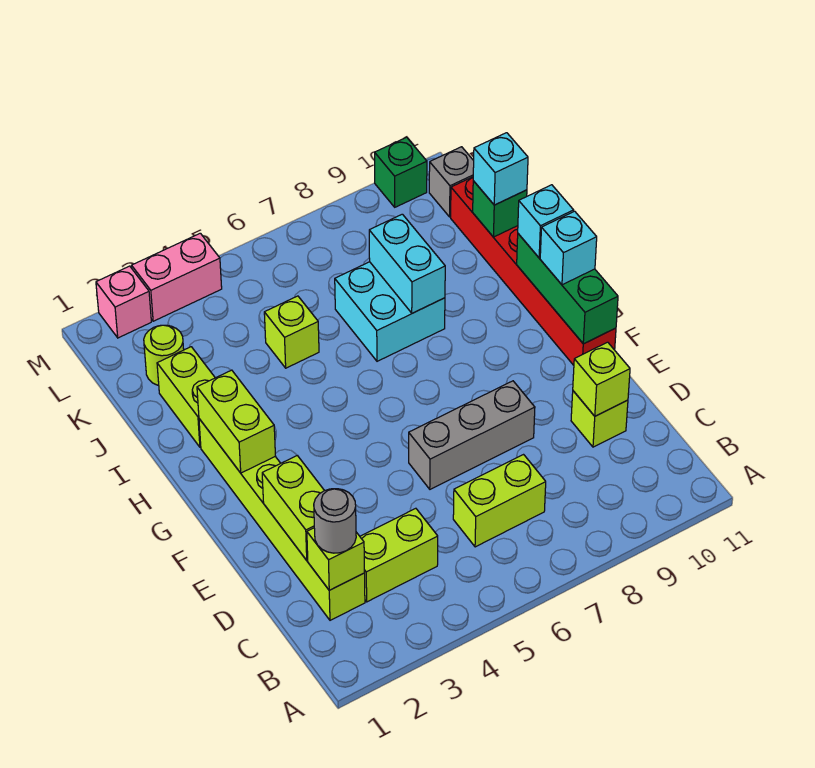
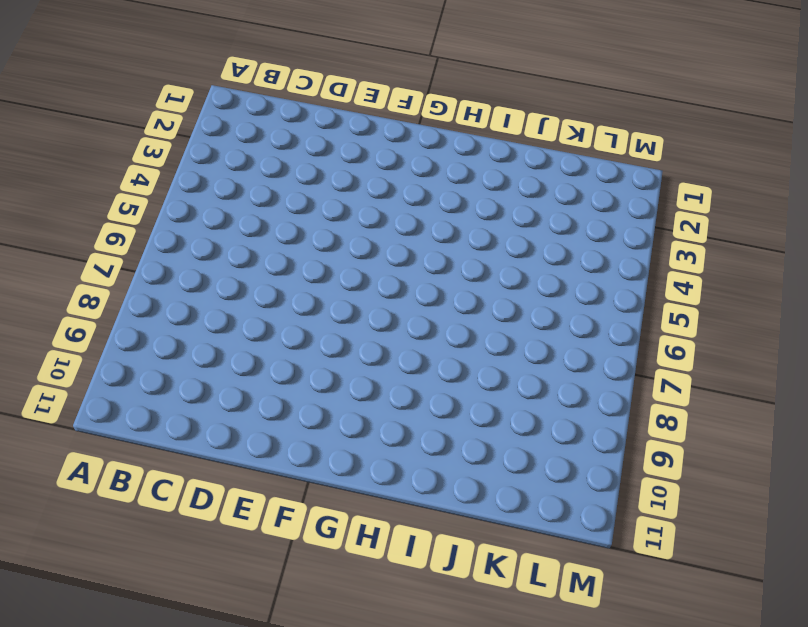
none -> lime 1x6 brick [199,419,365,620]
none -> lime 1x2 brick [360,508,438,602]
none -> lime 1x2 brick [453,455,546,547]

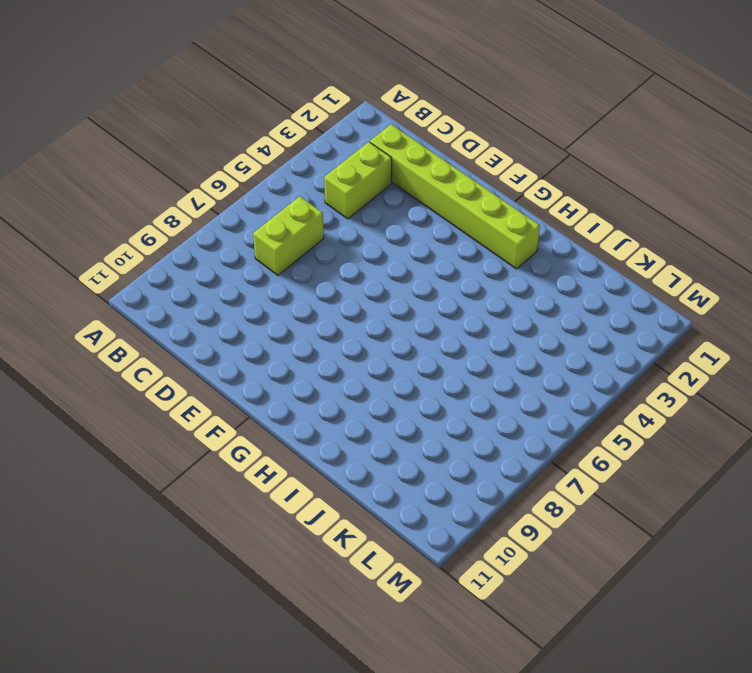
none -> lime 1x1 brick [571,391,628,447]
none -> grey 1x3 brick [409,381,535,489]
none -> red 1x6 brick [451,177,616,365]

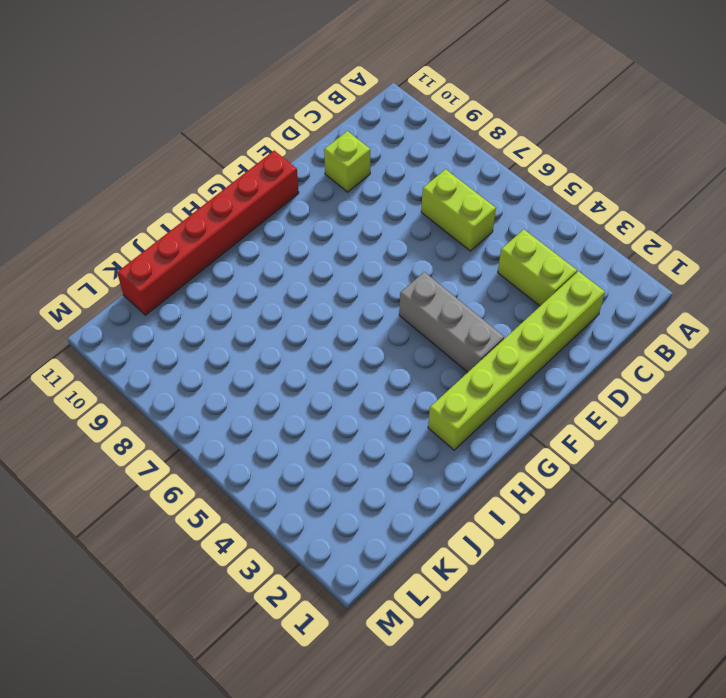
grey 1x3 brick [399,272,504,372] -> grey 1x3 brick moved to [409,381,535,489]
none -> lime 1x2 brick [157,347,215,447]
none -> cyan 2x2 brick [335,262,445,361]
none -> lime 1x1 brick [264,296,319,368]

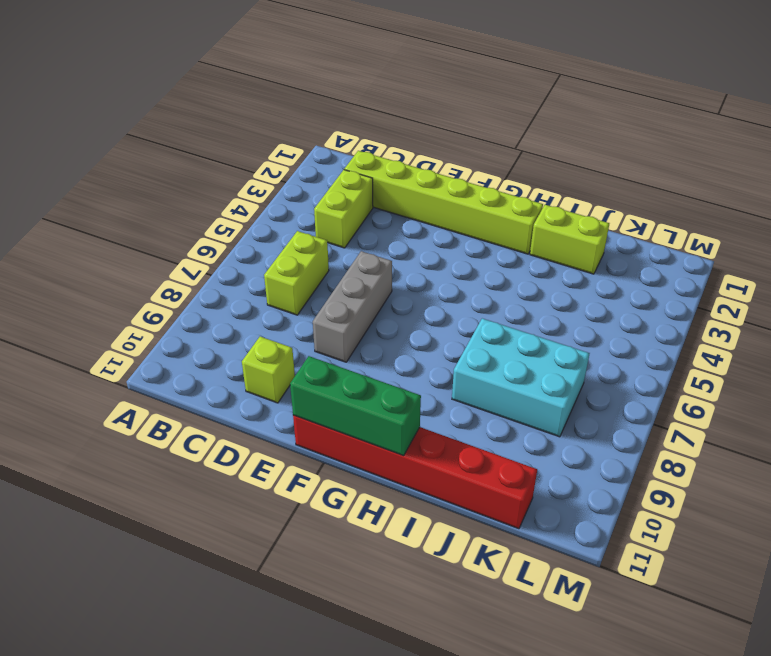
cyan 2x3 brick [452,318,590,437] -> cyan 2x2 brick [335,262,445,361]
none -> lime 1x1 brick [264,296,319,368]
none -> lime 1x1 round brick [144,325,184,386]
none -> grey 1x1 brick [429,147,474,217]

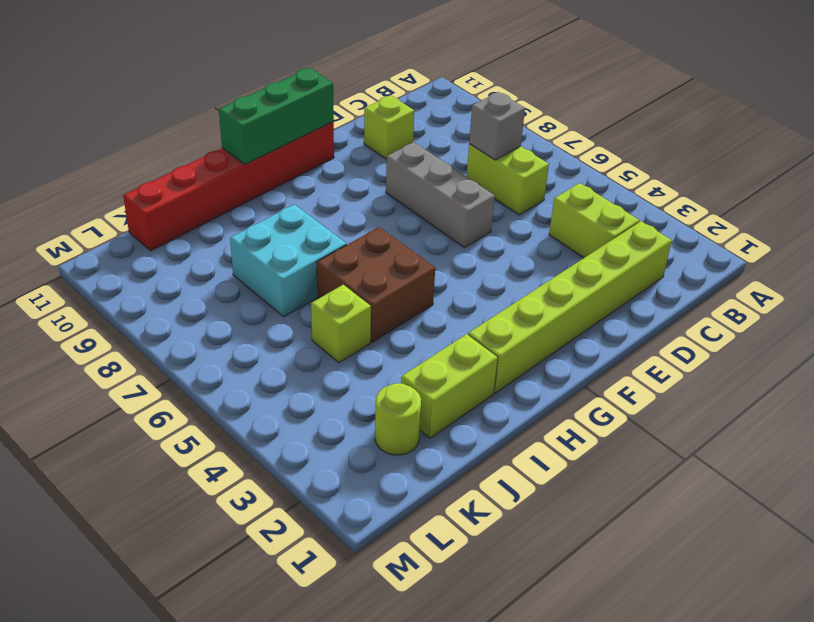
grey 1x1 brick [469,92,525,160] -> grey 1x1 brick moved to [429,147,474,217]
brown 2x2 brick [317,227,435,342] -> none
none -> pink 1x1 brick [96,266,151,338]
none -> pink 1x2 brick [132,233,222,321]
none -> green 1x1 brick [375,137,427,207]

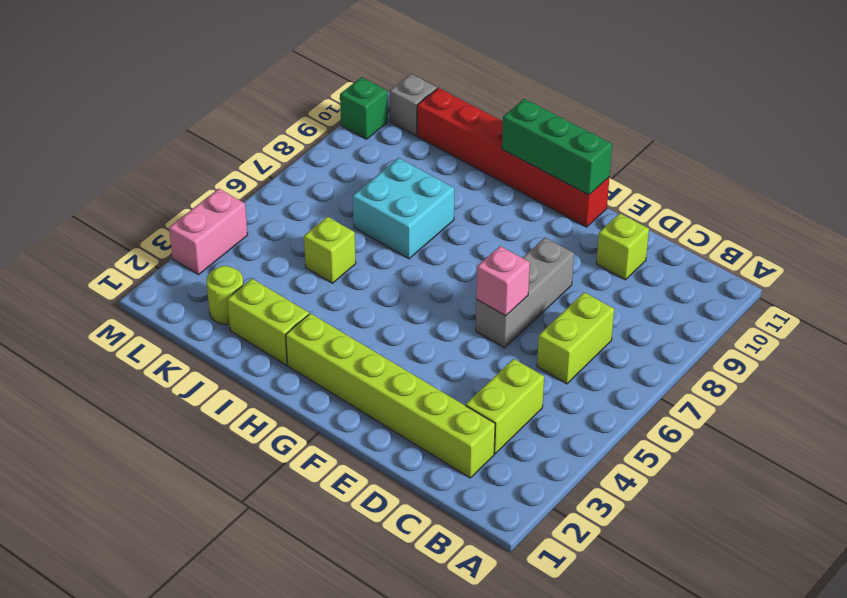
pink 1x1 brick [476,246,530,316] -> pink 1x1 brick moved to [96,266,151,338]
none -> lime 1x1 brick [307,528,365,590]
none -> lime 1x2 brick [262,456,324,560]
none -> lime 1x1 brick [573,342,630,416]

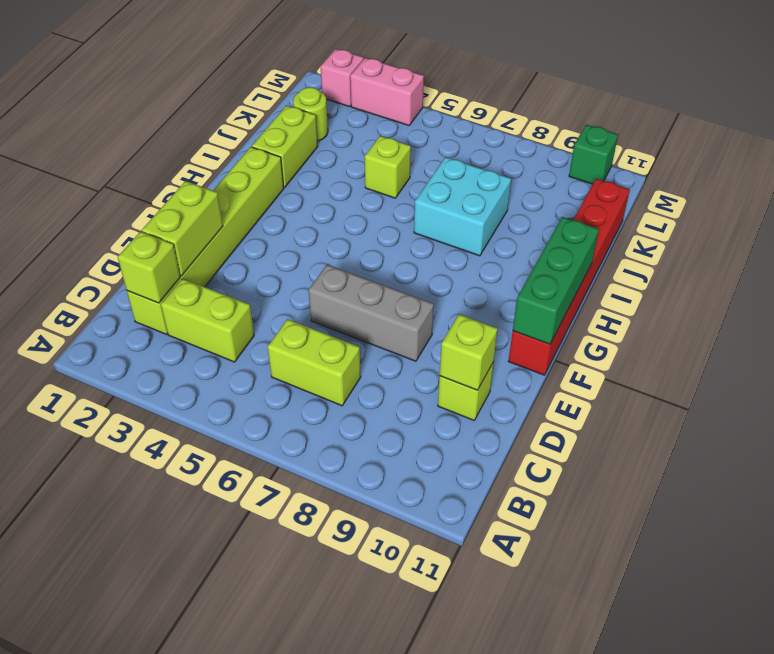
none -> grey 1x1 brick [429,147,474,217]
none -> lime 1x2 brick [197,370,275,473]
none -> cyan 1x2 brick [369,214,445,313]

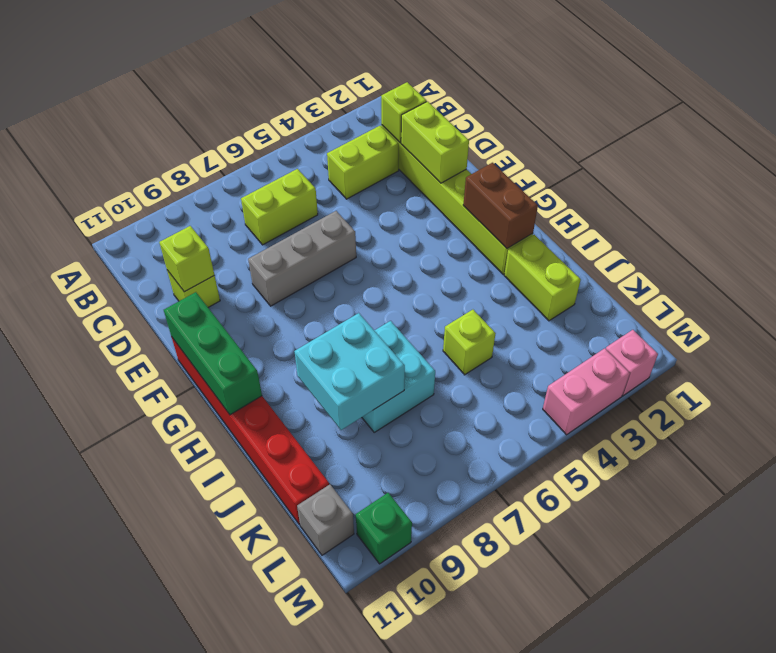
brown 1x2 brick [463,163,538,249] -> lime 1x2 brick [197,370,275,473]
cyan 2x2 brick [294,313,405,430] -> cyan 1x2 brick [369,214,445,313]
none -> lime 1x1 round brick [144,325,184,386]
none -> green 1x1 brick [473,181,527,237]
none -> grey 1x1 round brick [314,489,356,553]

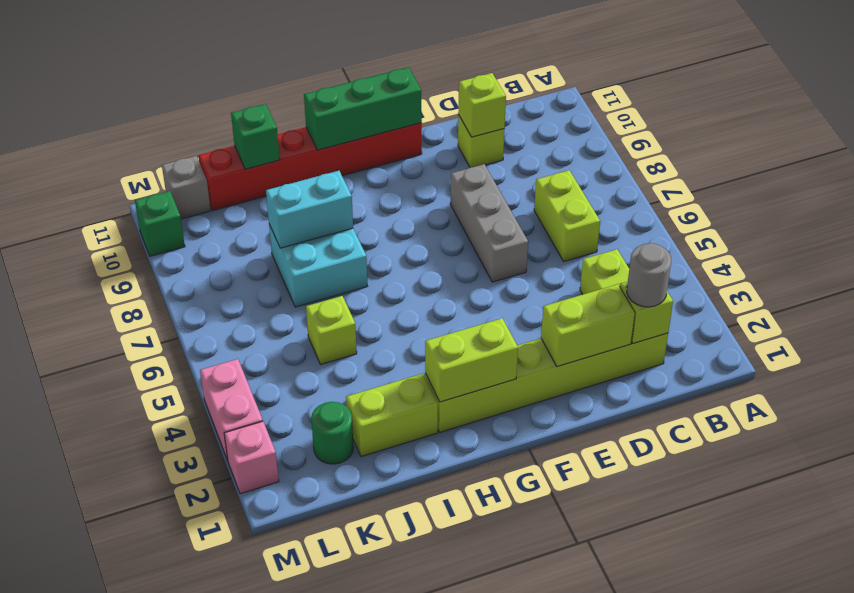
green 1x1 round brick [311,402,353,464] -> lime 1x1 round brick [144,325,184,386]
none -> cyan 1x1 brick [540,211,597,285]
none -> cyan 1x1 brick [518,185,574,258]
none -> cyan 1x1 brick [473,133,528,205]

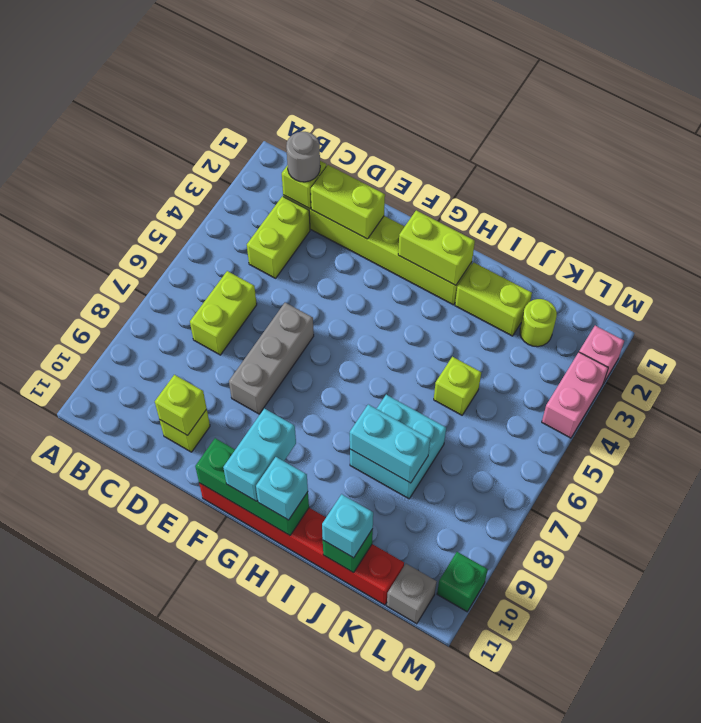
cyan 1x2 brick [223,408,296,501] -> cyan 1x1 brick [540,211,597,285]

